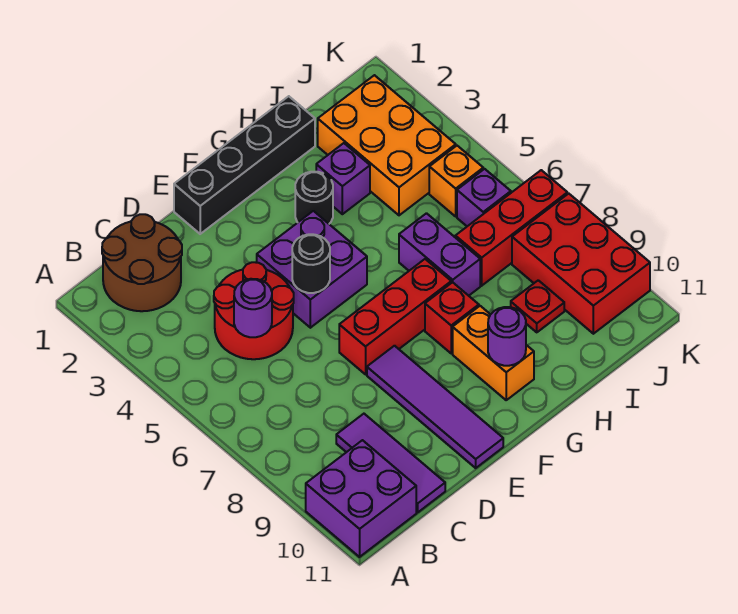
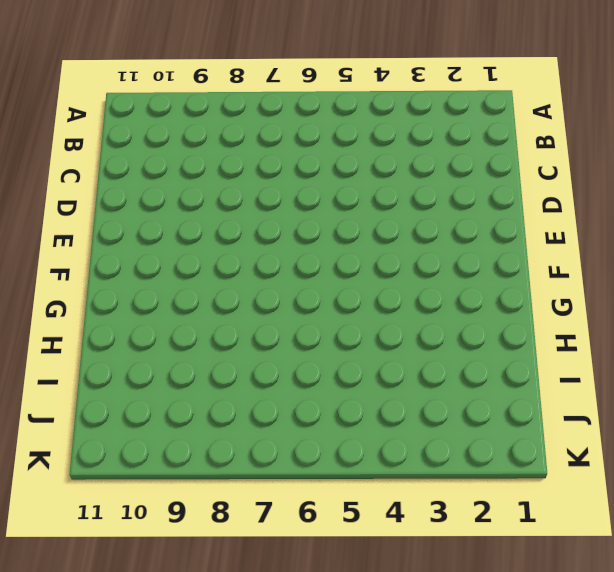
none -> purple 2x2 brick [306,440,416,557]
none -> brown 2x2 round brick [102,214,182,311]
none -> red 2x2 round brick [214,262,294,359]

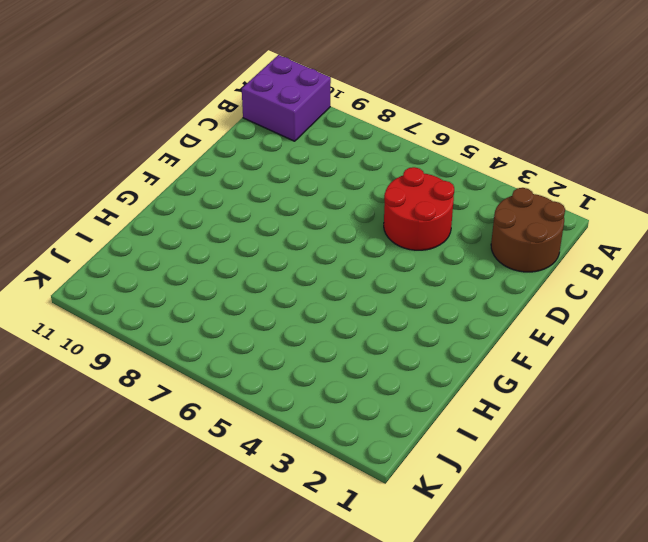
none -> purple 1x3 tile [336,414,445,512]
none -> black 1x4 brick [174,96,315,234]
none -> purple 2x2 brick [257,211,367,328]

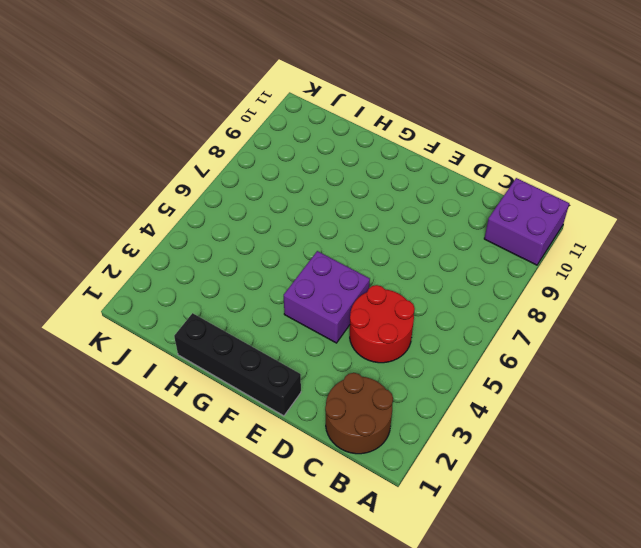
none -> purple 1x3 tile [336,414,445,512]
none -> red 1x3 brick [339,259,451,374]
none -> purple 1x4 tile [367,346,503,468]

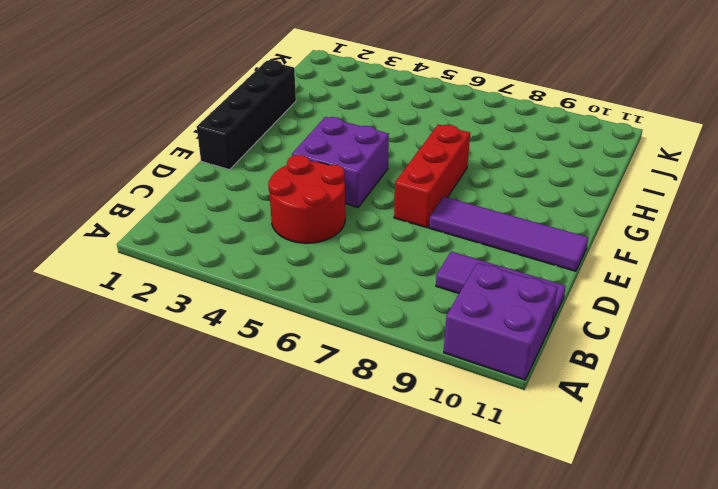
none -> brown 2x2 round brick [102,214,182,311]
none -> black 1x1 round brick [295,172,333,224]
none -> red 1x1 brick [425,282,479,353]

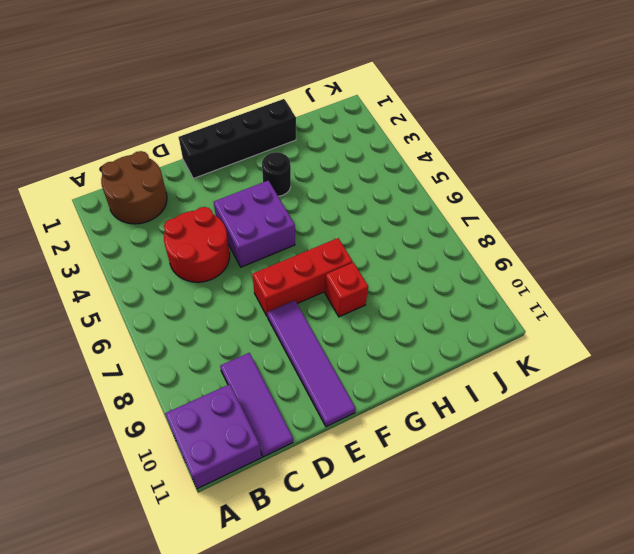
none -> orange 1x2 brick [453,306,534,400]
none -> purple 1x1 brick [316,143,370,214]
none -> purple 1x2 brick [399,213,480,296]

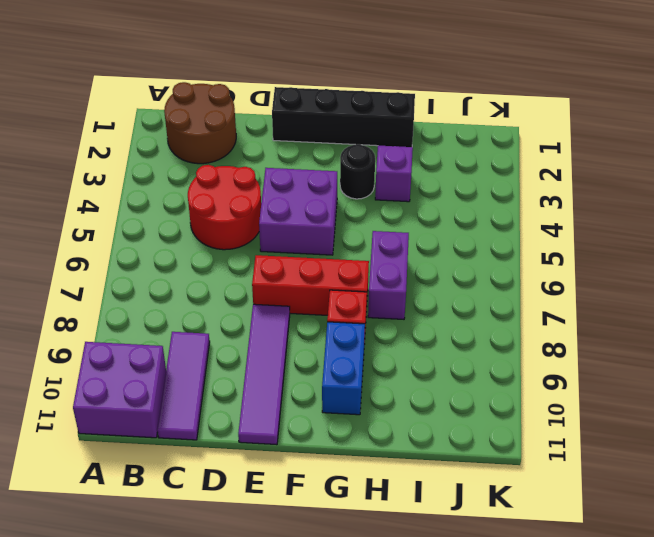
blue 1x2 brick [322,322,365,415] -> orange 1x2 brick [453,306,534,400]
none -> orange 2x3 brick [318,75,456,215]
none -> red 1x3 brick [455,170,567,286]
none -> red 1x1 plate [511,280,564,332]

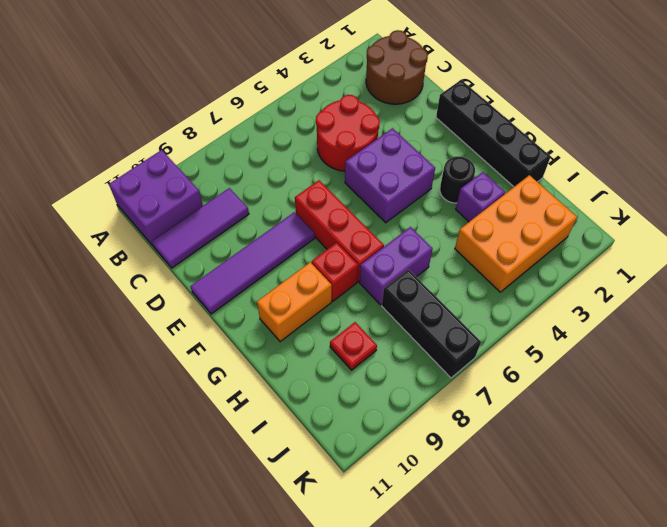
black 1x3 brick [382,269,481,378] -> red 1x3 brick [455,170,567,286]
none -> orange 1x1 brick [429,146,483,216]
none -> purple 1x1 brick [457,169,511,226]
none -> red 2x3 brick [512,194,650,334]

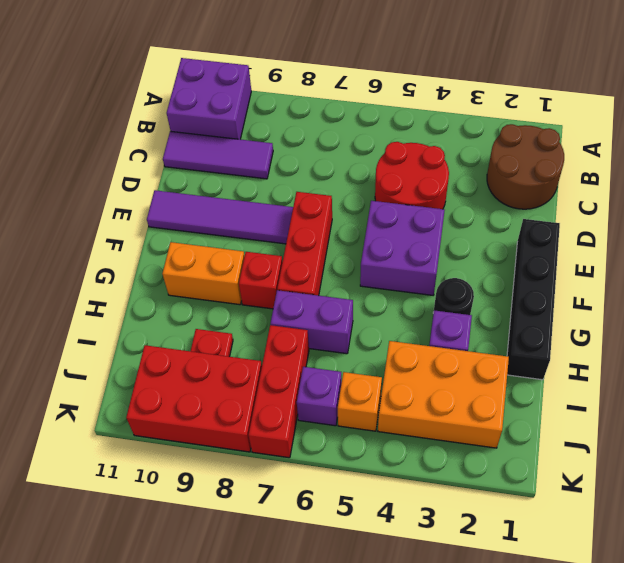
none -> purple 1x1 round brick [234,279,272,337]
none -> black 1x1 round brick [292,234,330,293]
none -> purple 1x1 round brick [488,307,526,366]

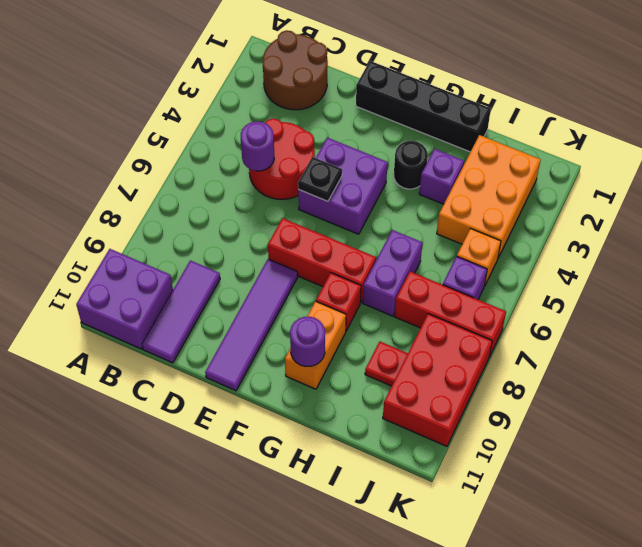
black 1x1 plate [298,157,342,201] -> black 1x1 round brick [292,234,330,293]

